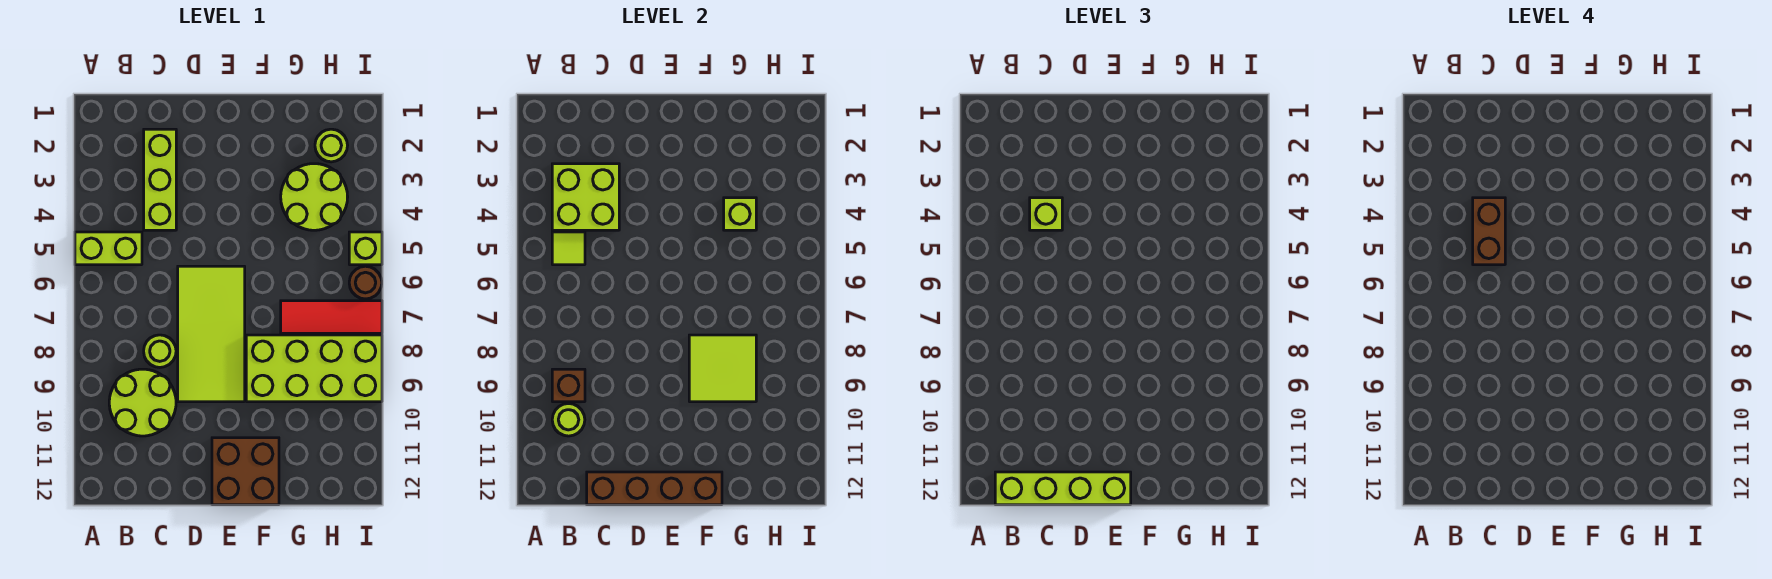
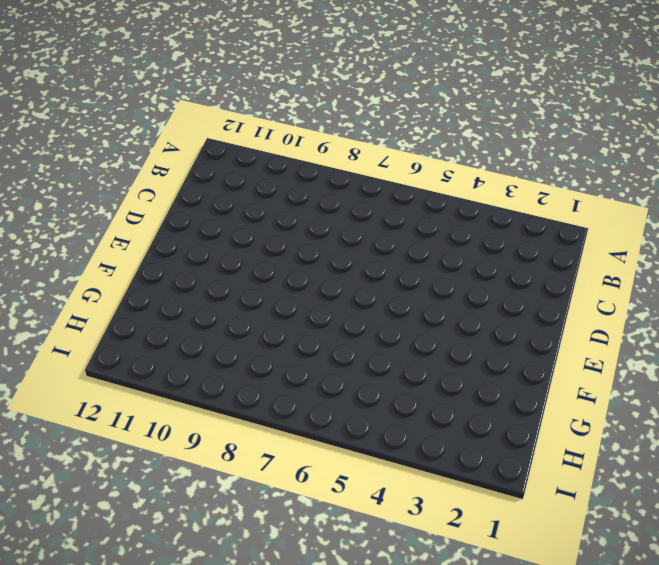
none -> lime 1x2 brick [75,232,142,265]
none -> lime 2x2 round brick [109,369,176,436]
none -> lime 1x3 brick [144,129,176,230]

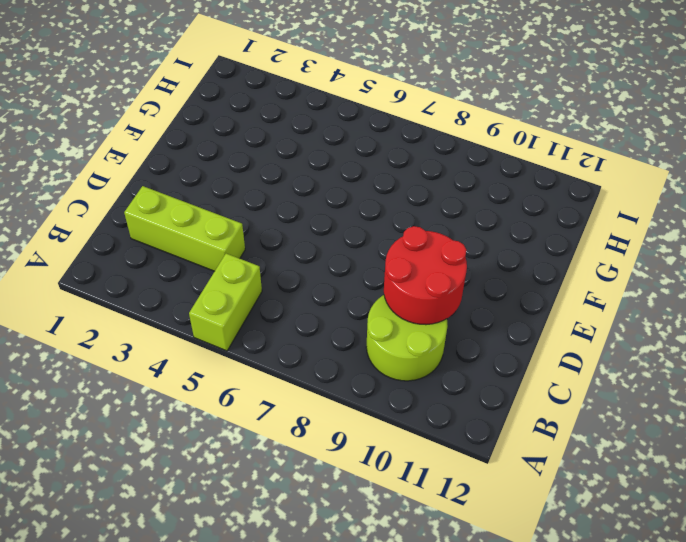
red 2x2 round brick [384,226,467,325] -> none
none -> lime 1x1 round brick [144,335,176,367]
none -> lime 2x4 tile [178,266,245,402]
none -> brown 2x2 brick [212,438,279,505]

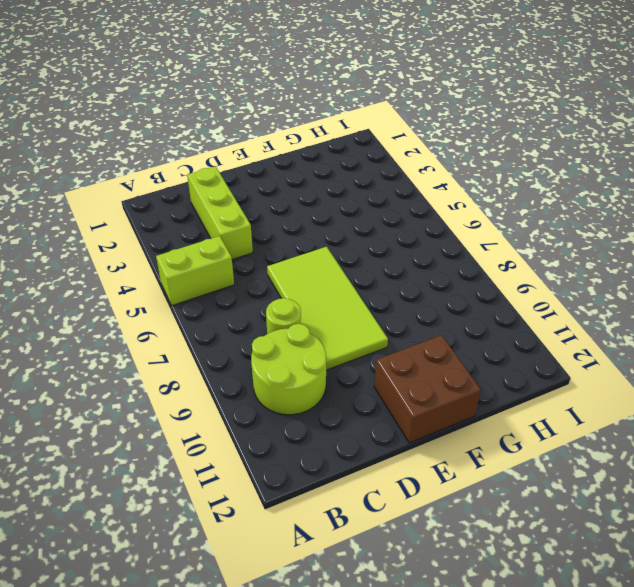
none -> lime 2x4 brick [246,335,382,402]
none -> lime 2x2 round brick [281,164,348,230]
none -> red 1x3 tile [281,301,382,333]

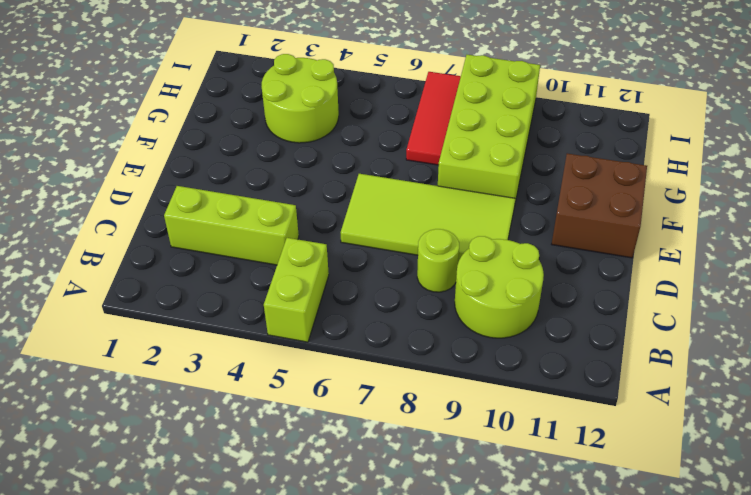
none -> lime 1x1 round brick [315,129,348,162]
none -> lime 1x1 brick [349,232,382,265]
none -> brown 1x1 round brick [349,266,382,299]

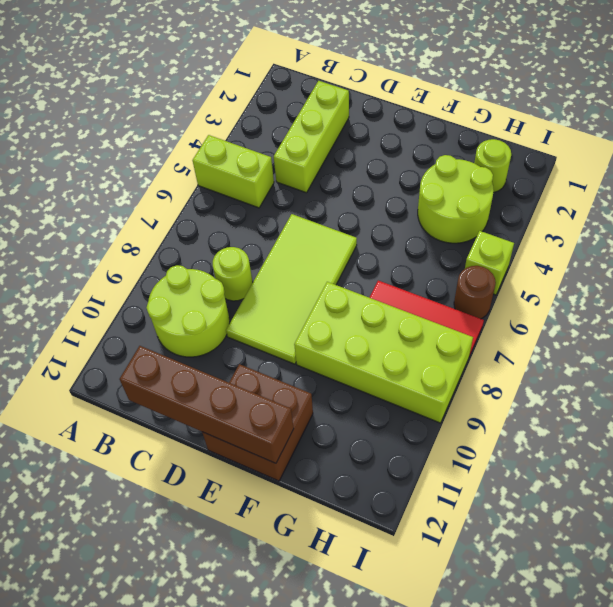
none -> lime 2x2 brick [552,164,619,230]
none -> lime 1x1 tile [552,232,585,265]
none -> brown 1x1 brick [552,369,585,402]

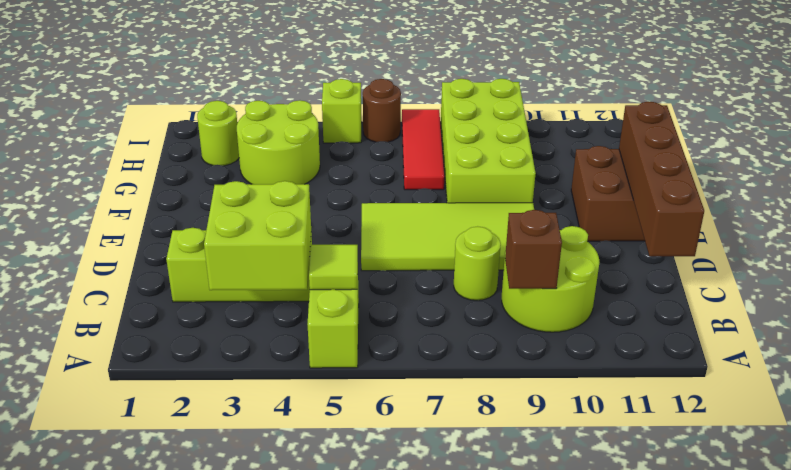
none -> lime 1x1 round brick [552,404,585,436]
none -> lime 2x2 tile [689,335,756,402]
none -> lime 1x1 brick [724,198,756,230]

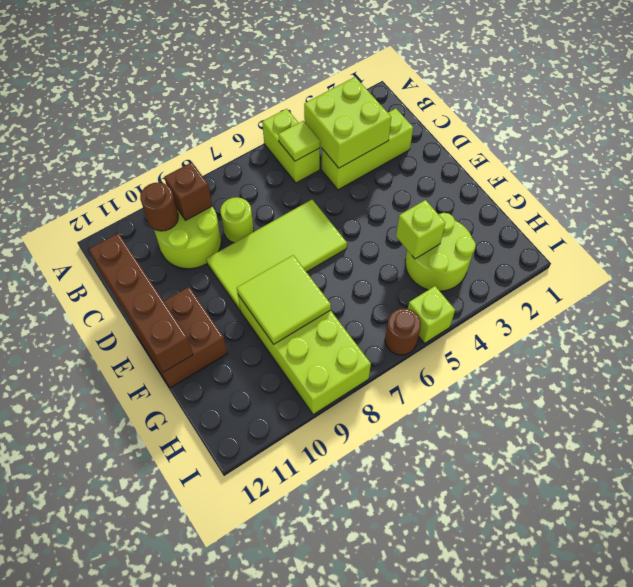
brown 1x1 round brick [140,182,178,231] -> lime 1x1 round brick [552,404,585,436]
none -> red 1x3 tile [281,301,382,333]
none -> lime 1x1 round brick [315,129,348,162]
none -> lime 1x4 brick [995,472,1131,505]

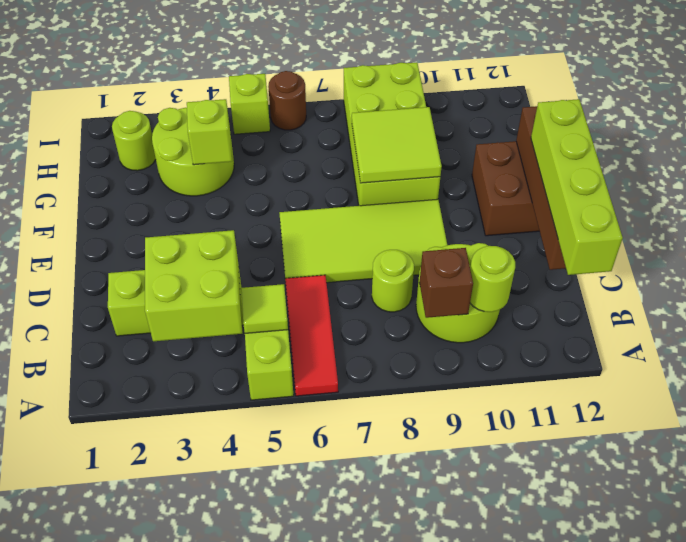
red 1x3 tile [285,275,338,396] -> red 1x3 tile moved to [281,301,382,333]
none -> lime 1x1 brick [1030,198,1062,230]
none -> brown 1x2 brick [1473,198,1505,265]

